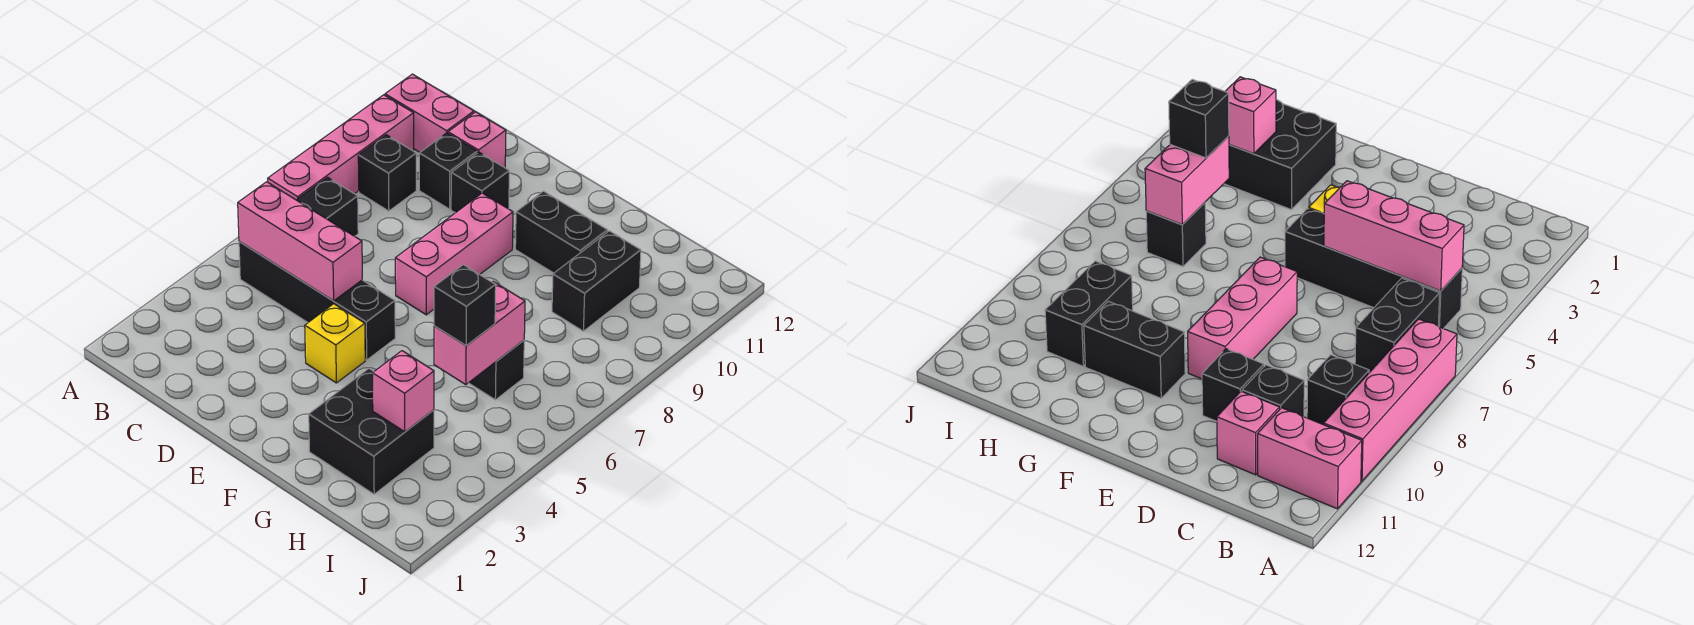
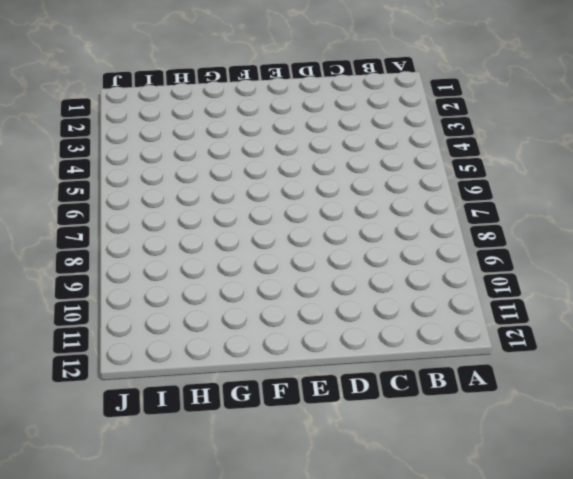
none -> pink 1x4 brick [268,95,414,200]
none -> pink 1x2 brick [385,74,474,152]
none -> black 1x4 brick [239,242,395,360]

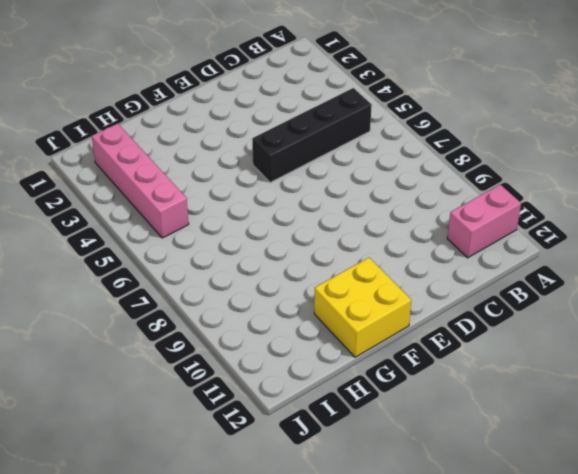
yellow 2x2 brick [314,258,411,357] -> none
pink 1x4 brick [92,124,189,238] -> pink 1x4 brick moved to [268,95,414,200]
none -> black 1x2 brick [297,177,358,236]
none -> black 1x1 brick [358,135,416,211]
none -> black 1x1 brick [419,133,477,209]

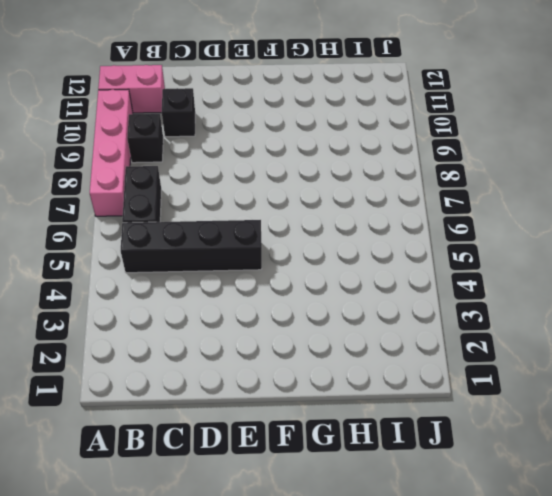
none -> pink 1x1 brick [448,112,506,168]
none -> black 1x1 brick [451,152,509,213]
none -> yellow 1x1 brick [305,304,365,383]

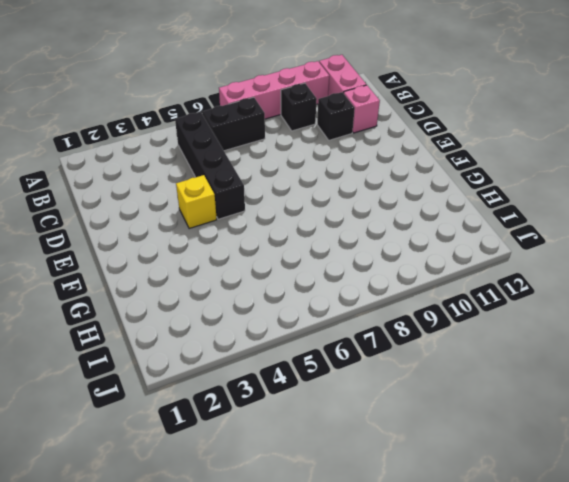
none -> black 1x1 brick [451,152,509,213]
none -> pink 1x3 brick [395,193,513,315]
none -> black 1x2 brick [515,191,608,273]

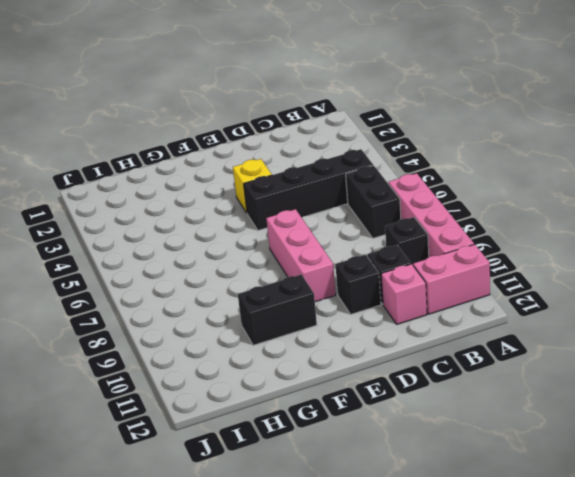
none -> black 2x2 brick [309,369,434,494]
none -> black 1x1 brick [469,340,524,400]
none -> black 1x2 brick [552,231,641,331]

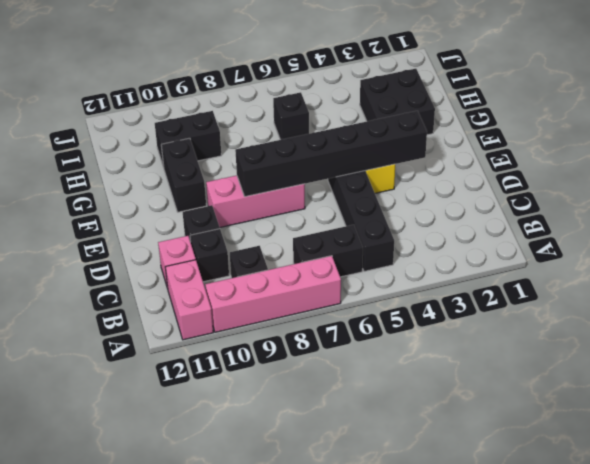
black 1x6 brick [235,111,427,197] -> none
none -> pink 1x3 brick [238,182,362,301]
none -> pink 1x1 brick [373,351,434,432]
none -> pink 1x2 brick [434,281,525,385]

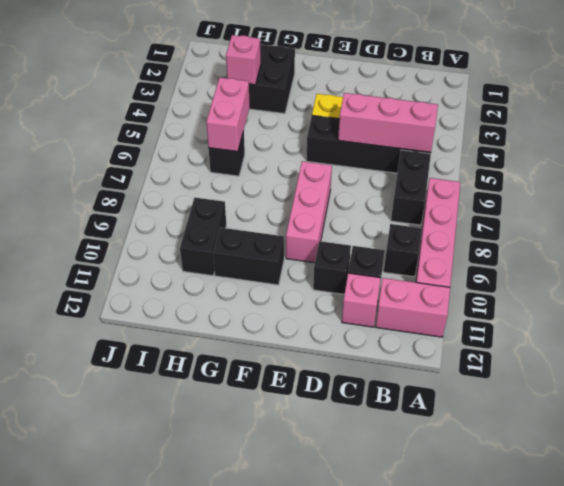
none -> black 1x1 brick [434,265,496,346]

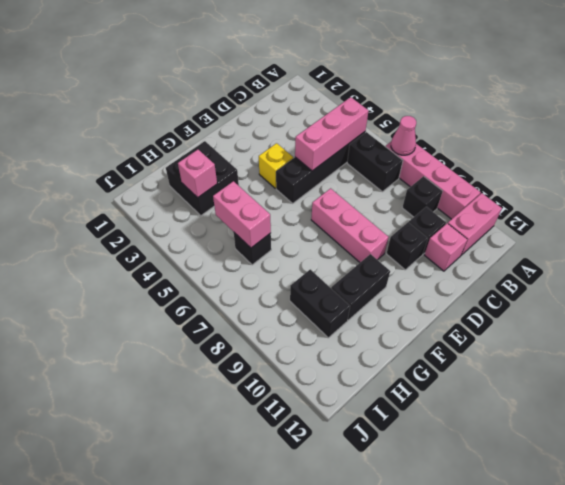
pink 1x1 cone [391,116,416,155] -> none
none -> black 1x1 brick [434,265,496,346]

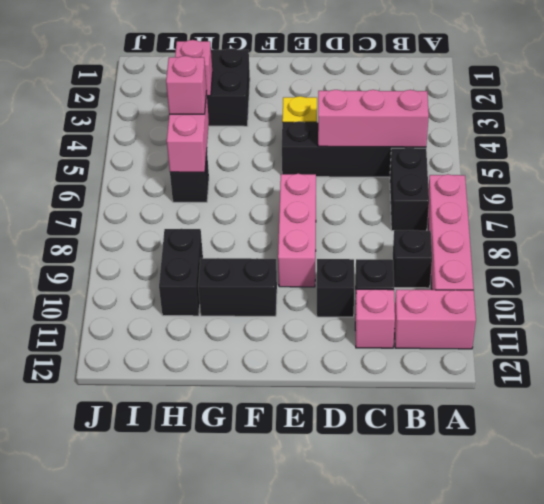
pink 1x1 brick [166,56,207,114] -> black 1x1 brick [434,265,496,346]

